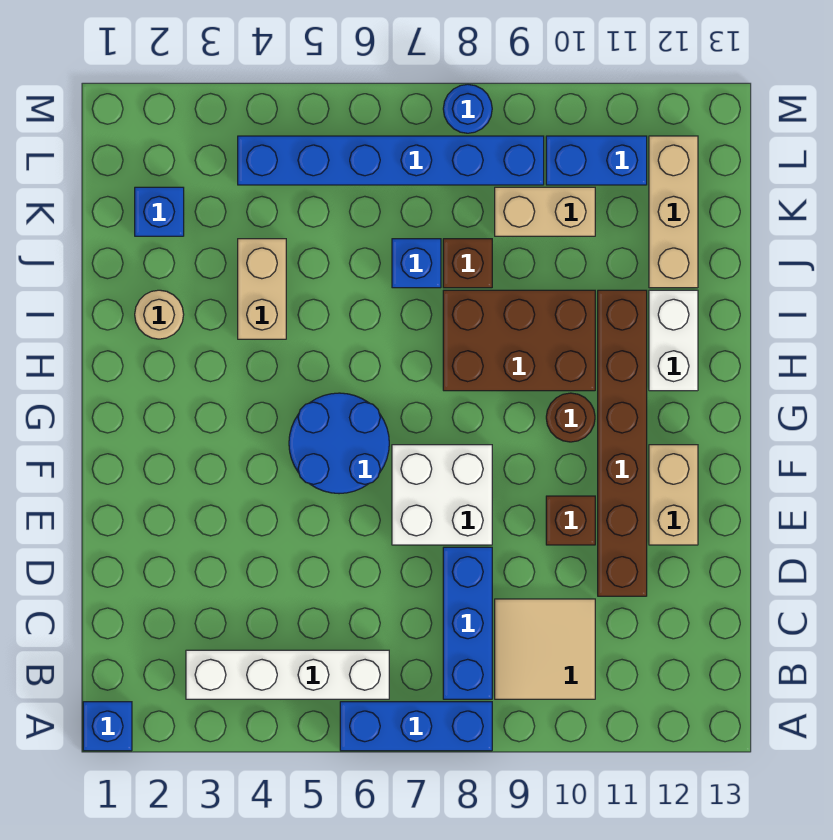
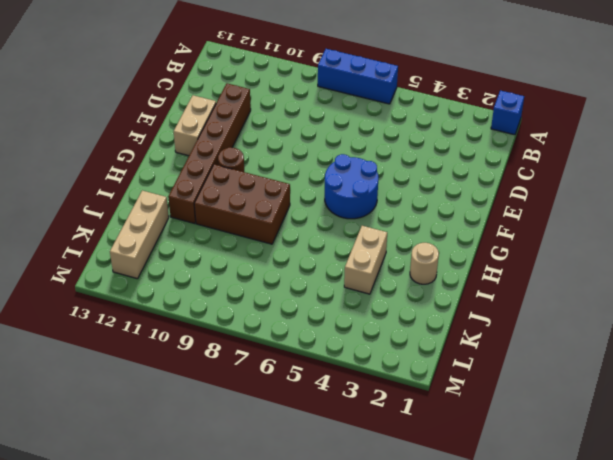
none -> white 1x4 brick [186,650,389,699]
none -> blue 1x3 brick [443,547,492,699]
none -> tan 2x2 tile [495,599,595,699]

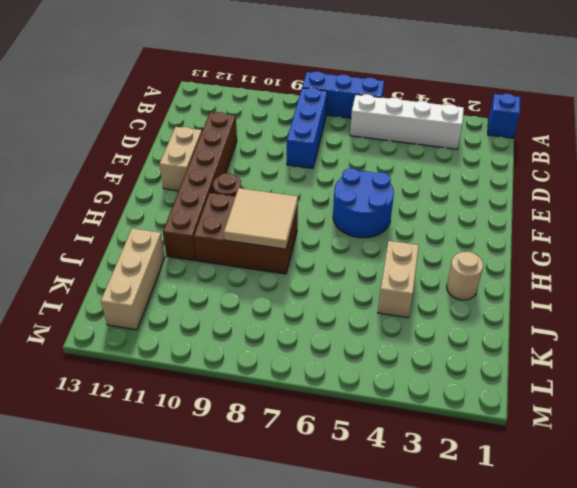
tan 2x2 tile [224,188,298,249] -> tan 2x2 tile moved to [495,599,595,699]
none -> white 2x2 brick [392,445,492,545]
none -> brown 1x1 brick [546,496,595,545]
none -> white 1x2 brick [649,290,698,391]

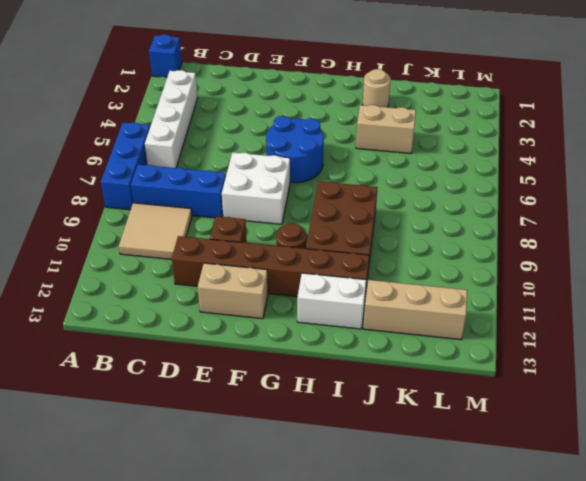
none -> blue 1x1 brick [392,239,441,288]
none -> brown 1x1 brick [443,239,492,288]
none -> blue 1x1 brick [135,187,184,236]

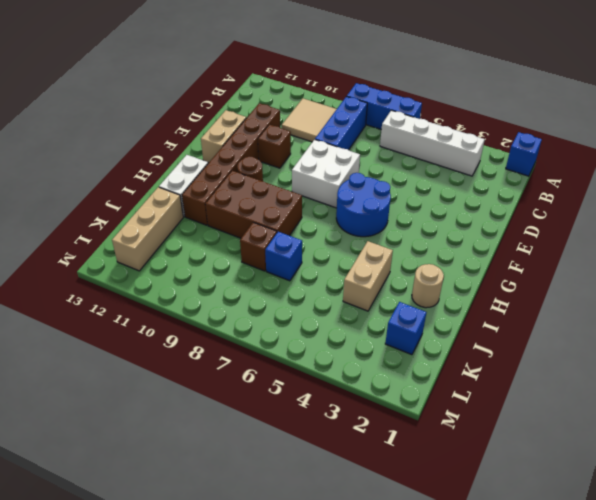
none -> tan 1x2 brick [495,187,595,236]
none -> blue 1x6 brick [238,136,544,185]
none -> blue 1x2 brick [546,136,647,185]

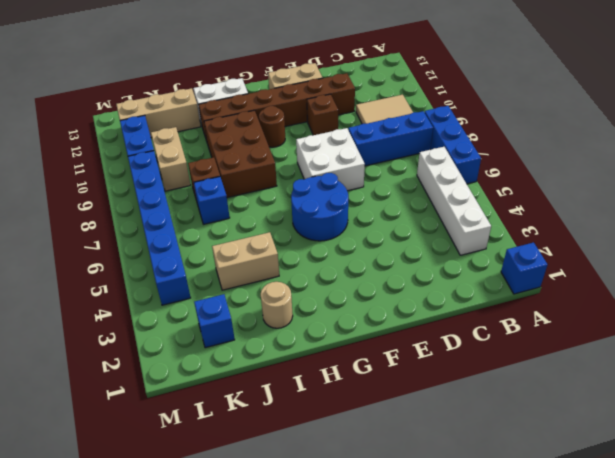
none -> blue 1x1 round brick [443,84,492,133]

